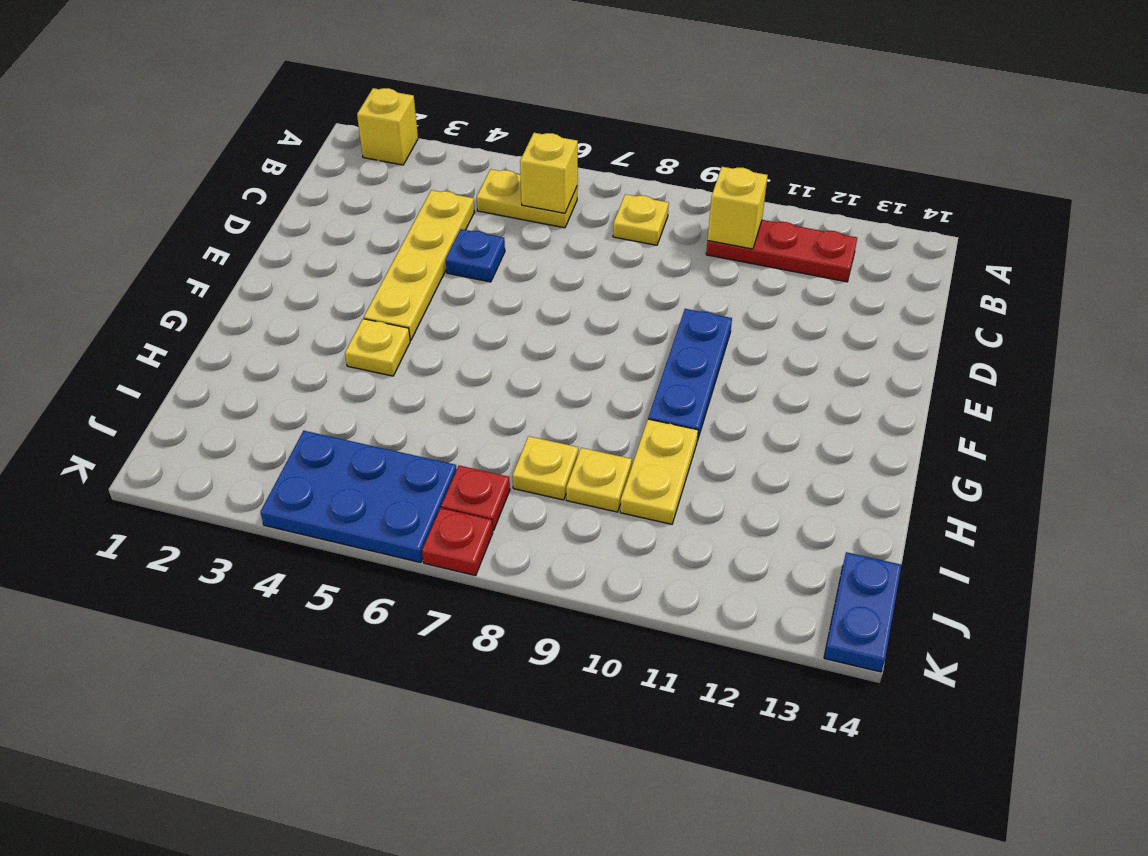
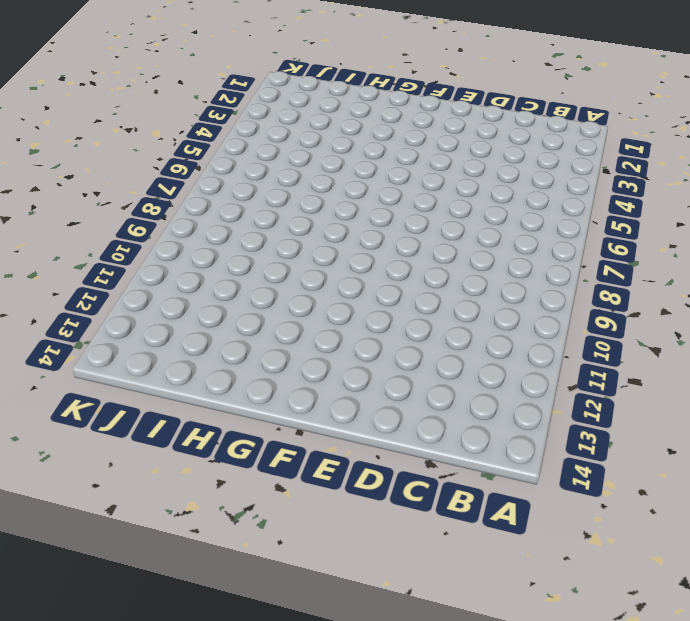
none -> yellow 1x1 brick [357,88,418,165]
none -> yellow 1x2 plate [477,169,578,228]
none -> yellow 1x1 plate [613,194,669,245]

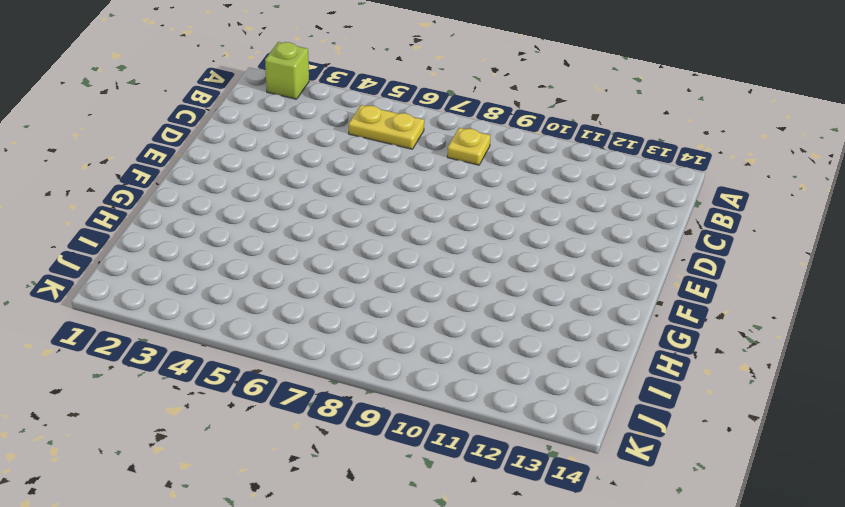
lime 1x1 brick [265,42,309,99] -> yellow 1x1 brick [357,88,418,165]
none -> red 1x3 plate [706,220,857,282]
none -> yellow 1x4 plate [364,190,475,340]
none -> blue 1x1 plate [446,229,505,282]

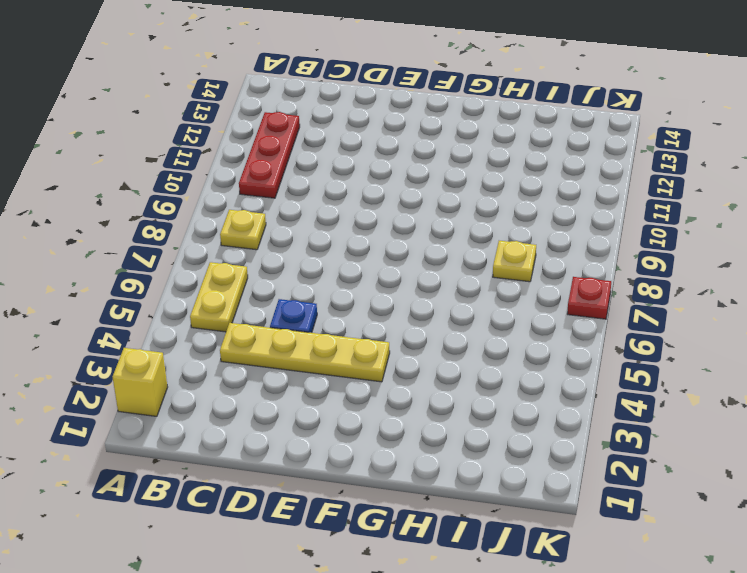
none -> blue 1x3 plate [648,309,732,441]
none -> yellow 1x1 plate [345,319,410,376]
none -> yellow 1x2 plate [620,419,698,524]

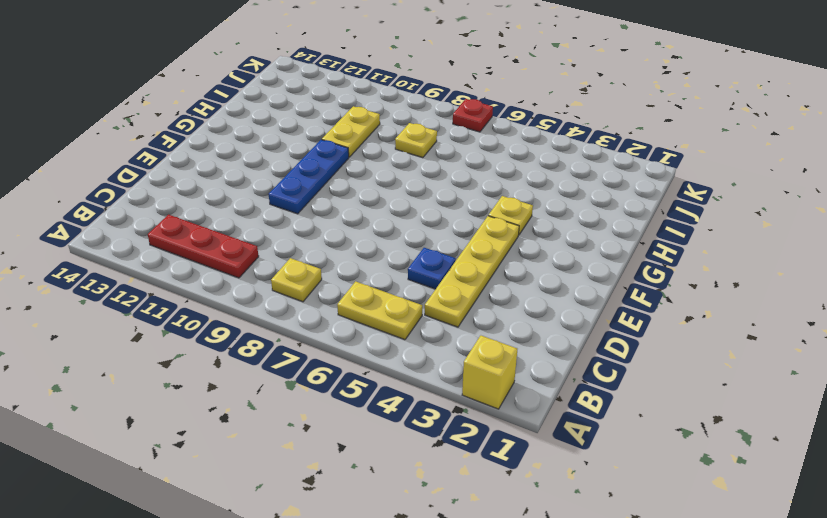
none -> yellow 1x1 plate [566,448,632,512]
none -> blue 2x3 plate [260,431,457,563]
none -> red 1x1 plate [441,465,510,531]

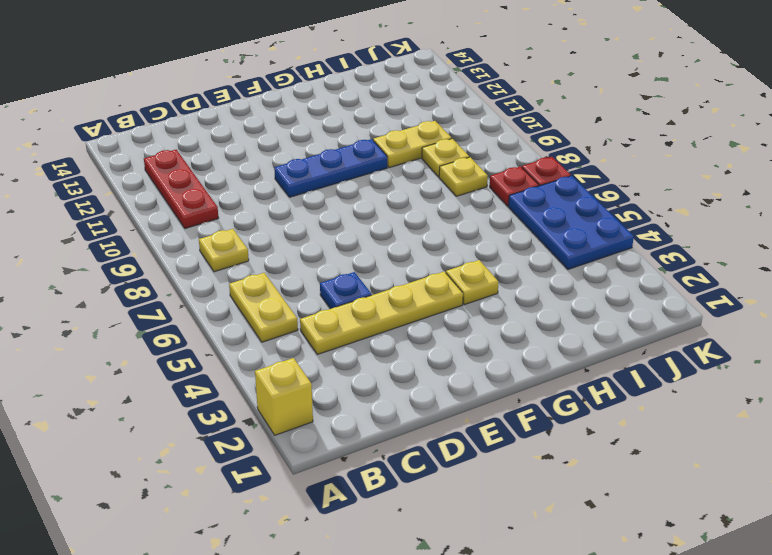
none -> blue 1x2 plate [824,552,902,672]
none -> yellow 1x1 brick [520,133,578,213]
none -> yellow 1x1 brick [708,167,768,249]

